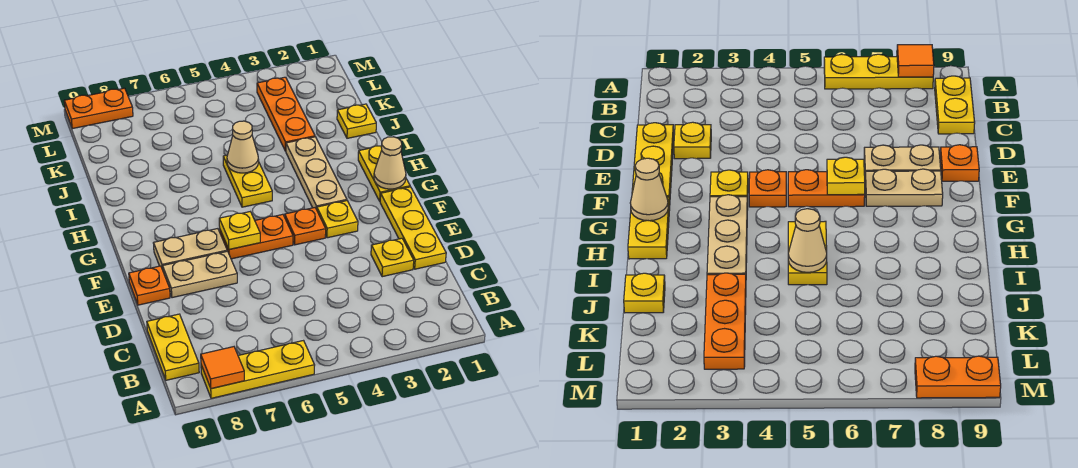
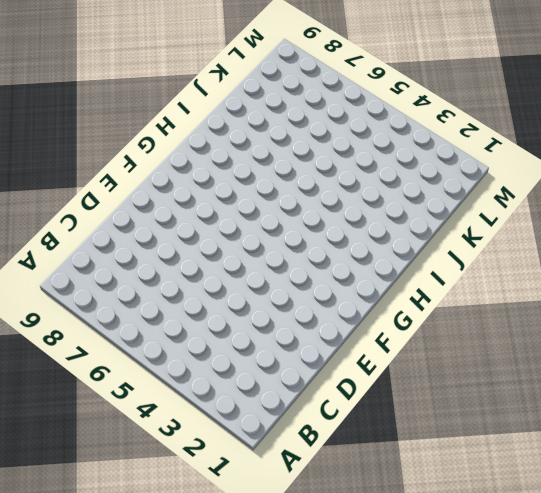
none -> yellow 1x3 plate [201,341,315,398]
none -> yellow 1x2 plate [147,314,199,380]
none -> yellow 1x3 plate [380,187,446,269]

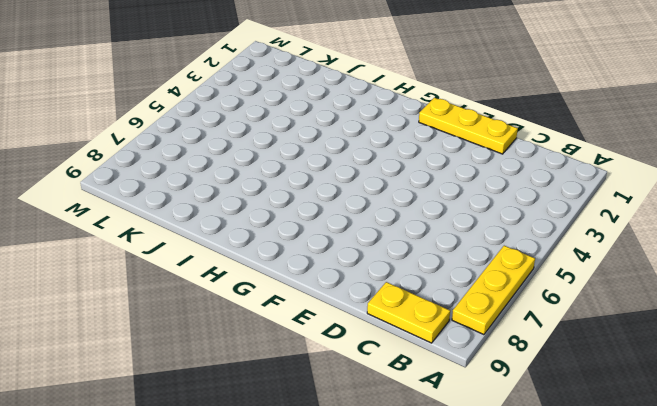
none -> yellow 1x1 plate [371,238,414,277]
none -> tan 1x2 plate [163,251,237,298]
none -> orange 1x1 plate [129,266,170,305]

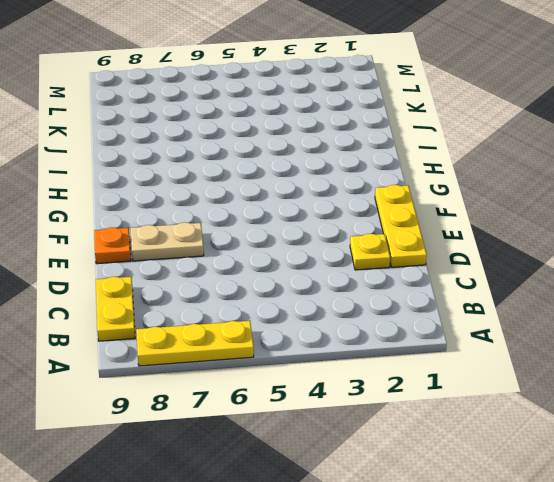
none -> yellow 1x1 plate [317,201,358,238]
none -> orange 1x1 plate [285,208,326,245]
none -> orange 1x2 plate [220,214,293,259]

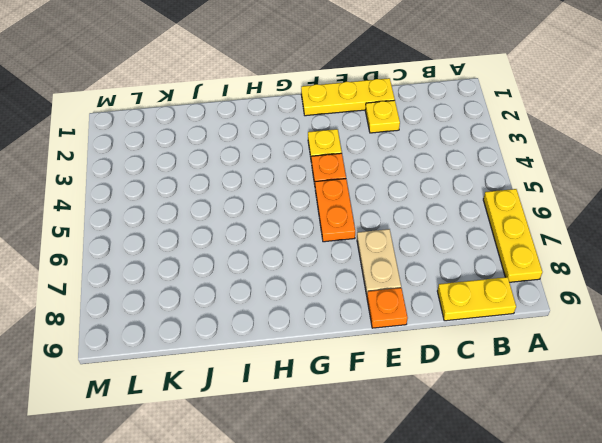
none -> tan 1x2 plate [153,229,227,270]
none -> yellow 1x2 plate [358,146,410,201]
none -> tan 1x3 plate [286,137,347,210]

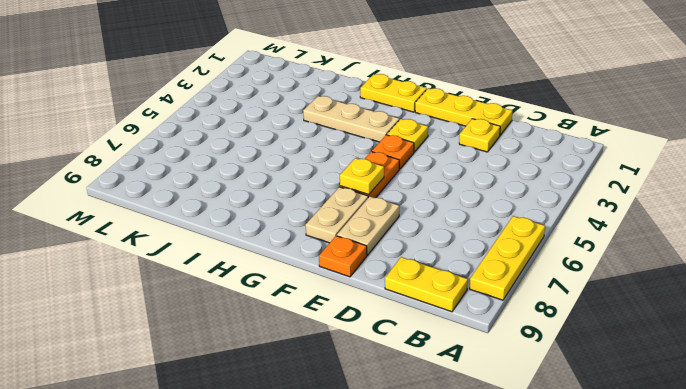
none -> yellow 1x2 plate [223,155,272,207]
none -> yellow 1x1 plate [337,104,376,138]
none -> orange 1x3 plate [257,77,315,151]

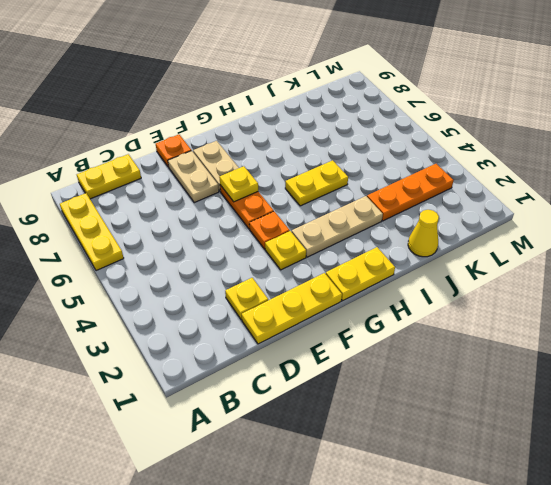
yellow 1x1 cone [408,210,439,257] -> yellow 1x1 plate [337,104,376,138]
none -> orange 1x2 plate [64,88,133,129]
none -> orange 1x1 tile [201,347,244,389]
none -> tan 1x1 cone [374,137,406,189]

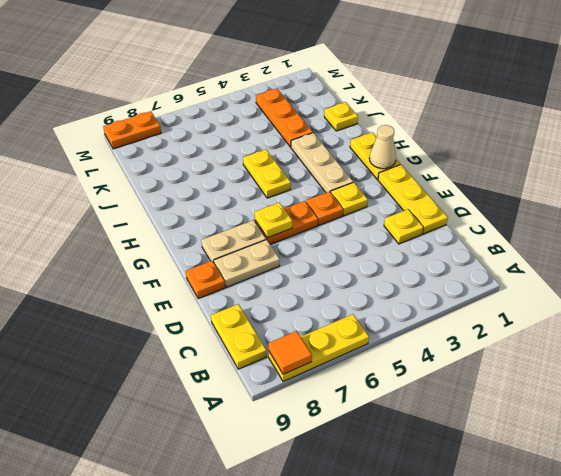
none -> tan 1x1 cone [227,121,259,173]

